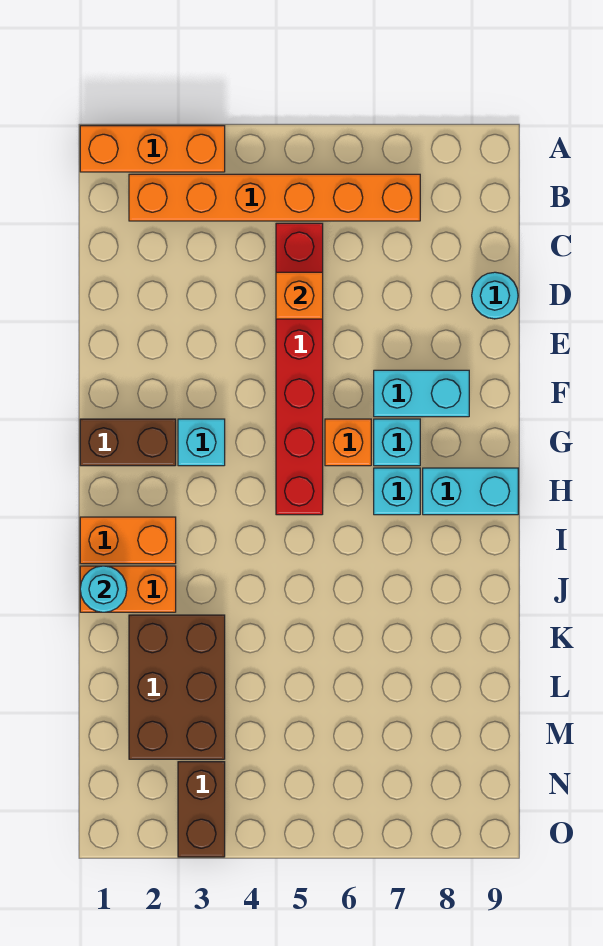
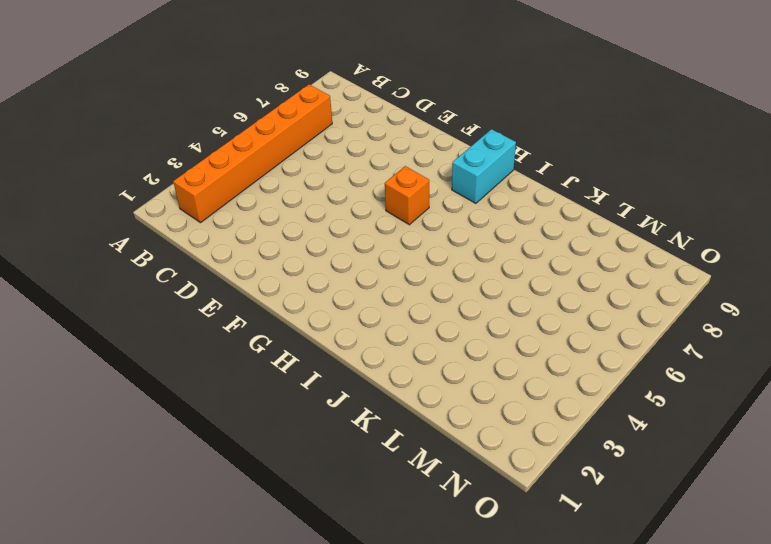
none -> orange 1x3 brick [80,126,225,172]
none -> red 1x6 brick [276,223,323,515]
none -> cyan 1x1 round brick [472,272,518,319]

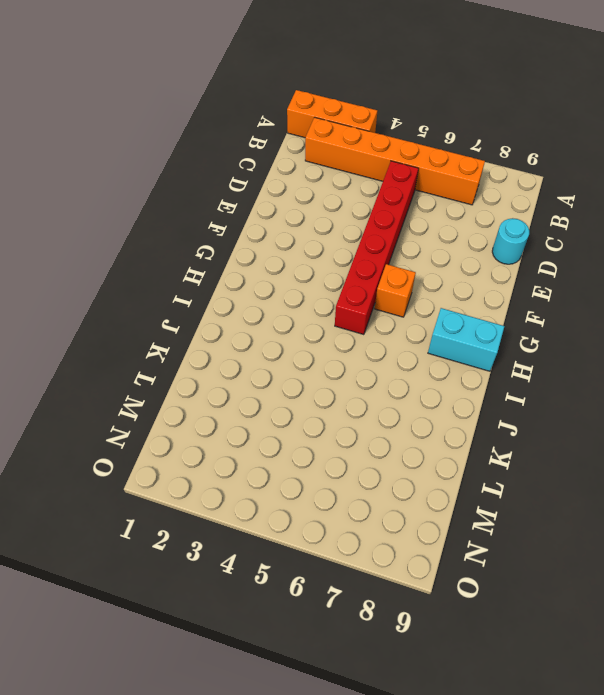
none -> cyan 1x2 brick [374,370,469,417]
none -> brown 1x2 brick [80,419,176,466]
none -> cyan 1x1 brick [178,419,225,466]

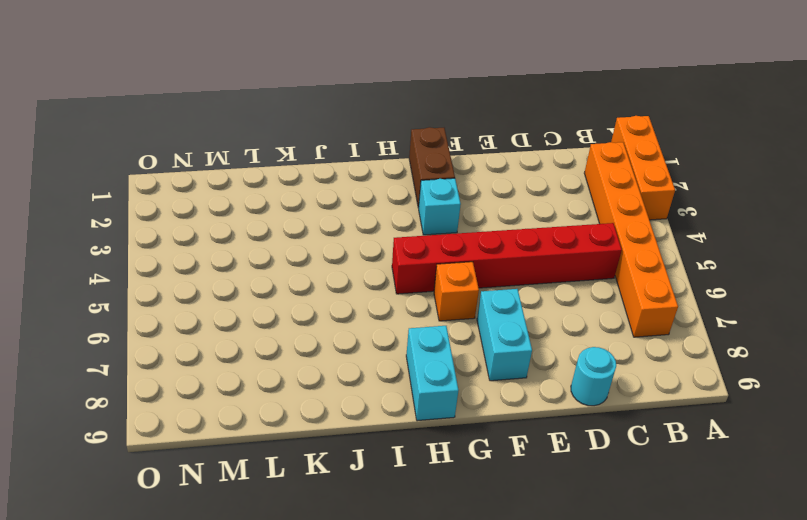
none -> cyan 1x1 brick [374,419,420,466]
none -> cyan 1x1 brick [374,468,420,515]
none -> orange 1x2 brick [80,517,176,564]

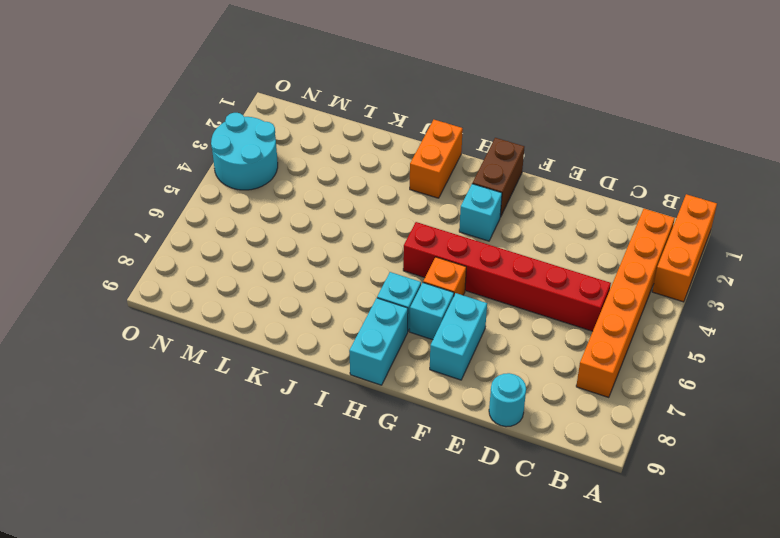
cyan 2x2 round brick [211,113,278,190] -> brown 1x2 brick [178,762,225,857]
none -> orange 1x2 brick [80,566,176,612]
none -> brown 2x3 brick [129,615,225,759]
none -> orange 1x1 brick [276,272,323,319]

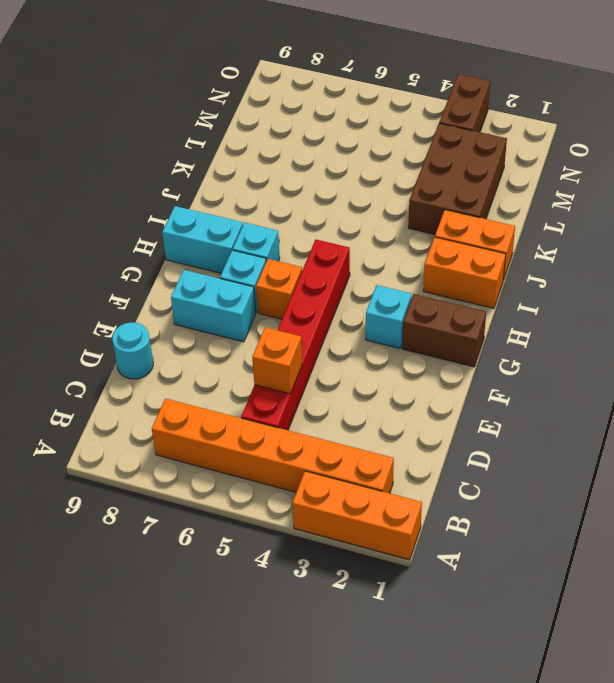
none -> cyan 1x1 round brick [80,566,127,612]

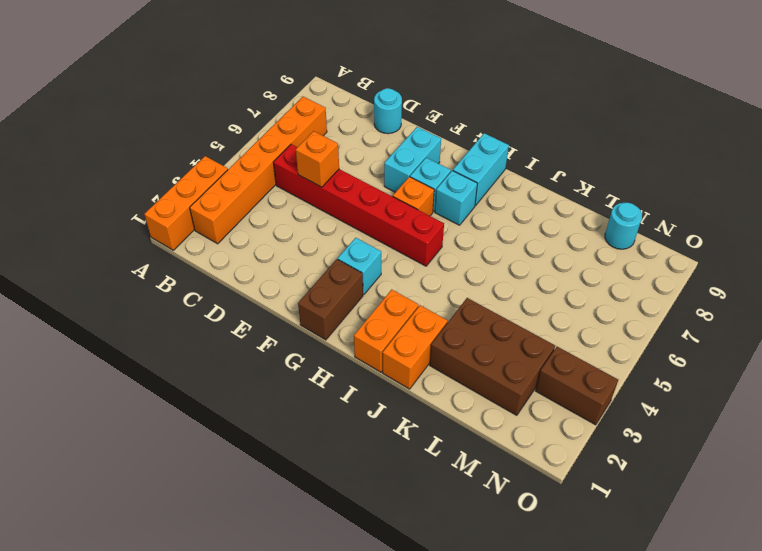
cyan 1x1 round brick [605,203,642,249] -> cyan 1x1 round brick moved to [80,566,127,612]

